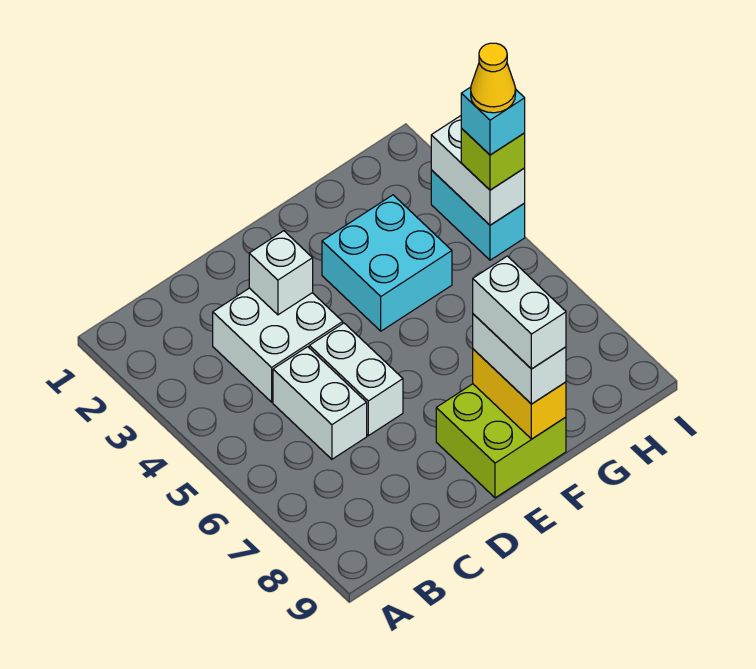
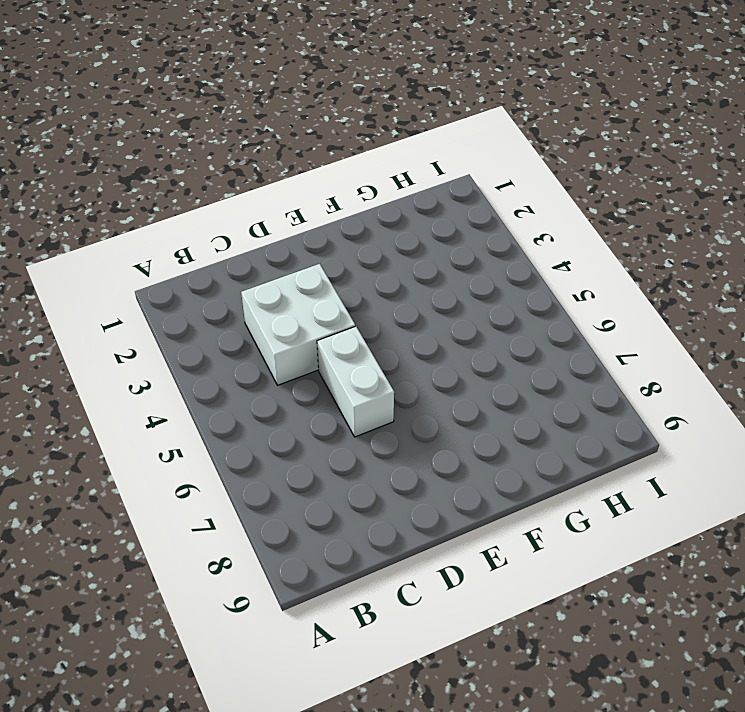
none -> white 1x2 brick [273,347,367,459]
none -> lime 2x2 brick [436,384,566,498]
none -> cyan 2x2 brick [322,195,452,331]

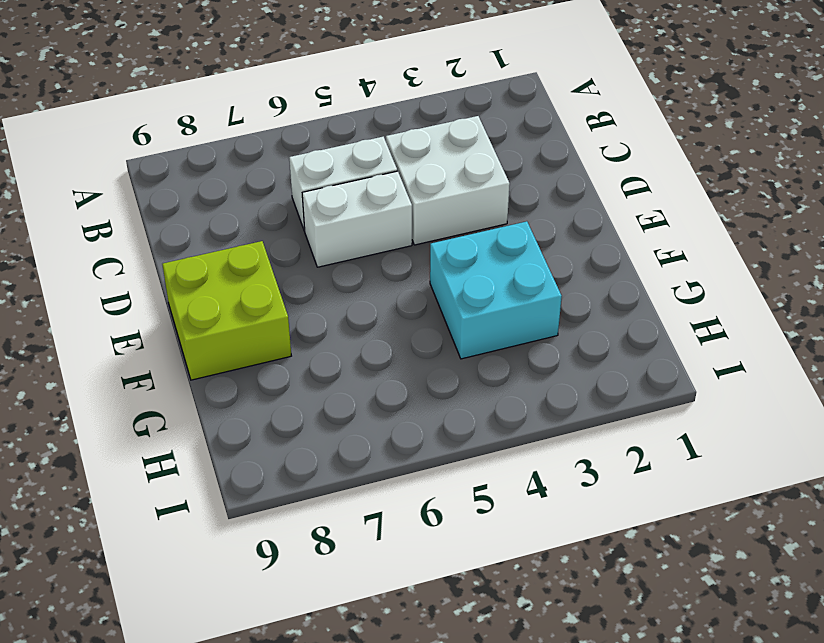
none -> cyan 1x2 brick [431,170,525,260]
none -> white 1x1 brick [249,231,313,315]
none -> yellow 1x2 brick [473,349,566,439]

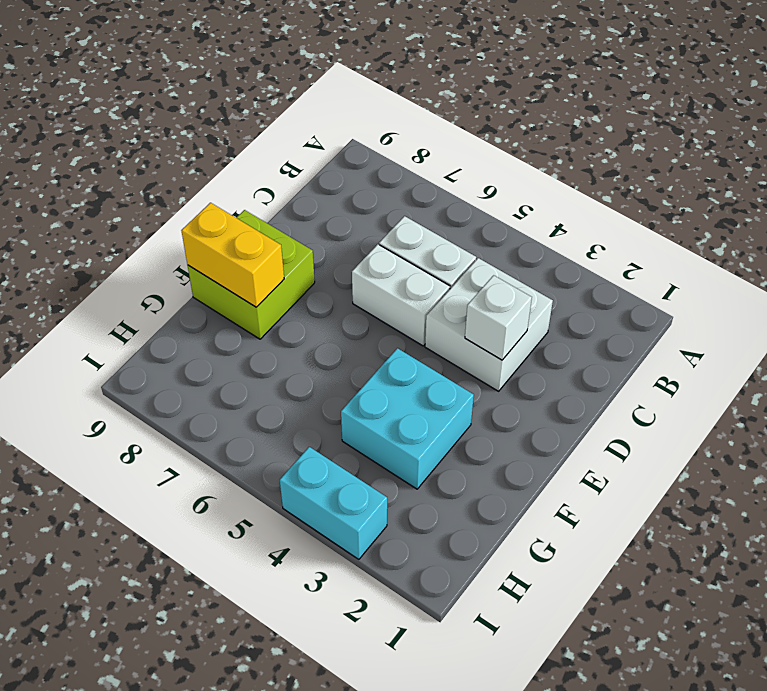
none -> white 1x2 brick [431,116,525,225]
none -> white 1x2 brick [473,314,566,404]
none -> lime 1x1 brick [461,129,525,190]

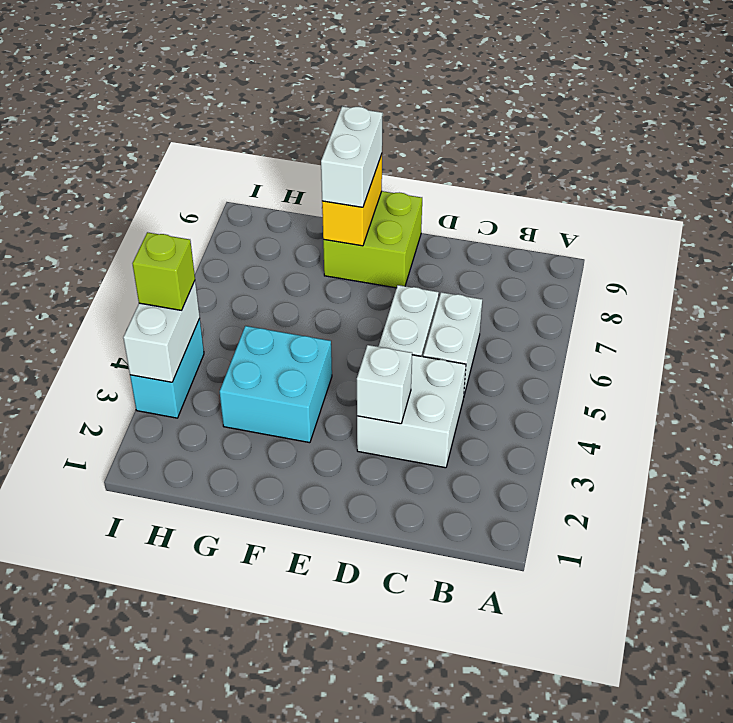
none -> white 1x2 brick [473,256,566,369]
none -> cyan 1x1 brick [461,87,525,155]
none -> yellow 1x1 cone [471,43,516,113]

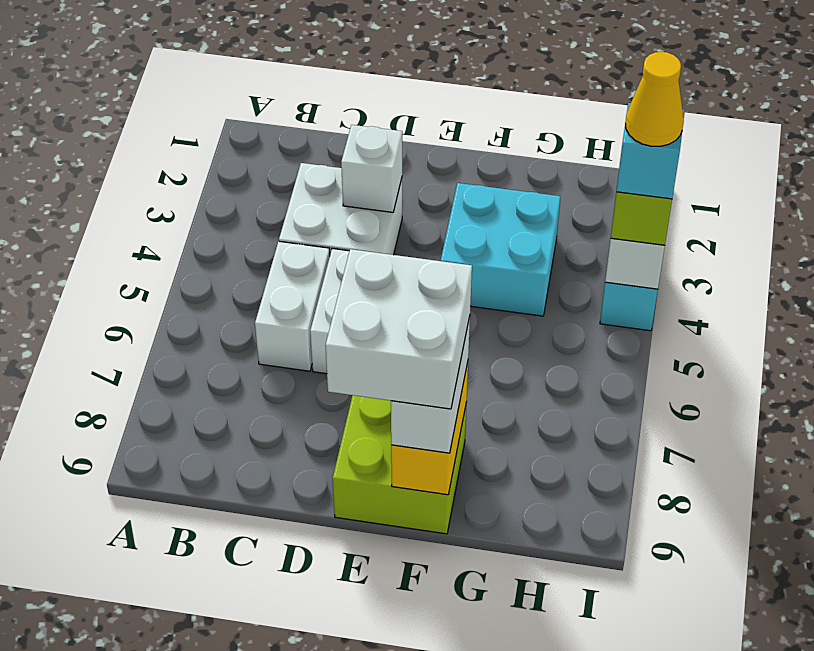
white 2x2 brick [325,249,472,409] -> white 1x2 brick [473,256,566,369]

